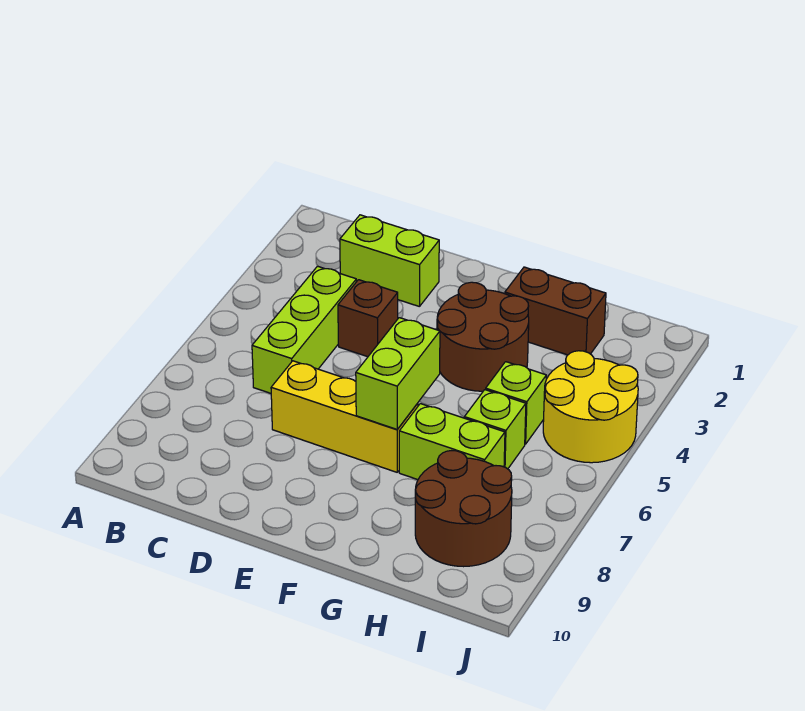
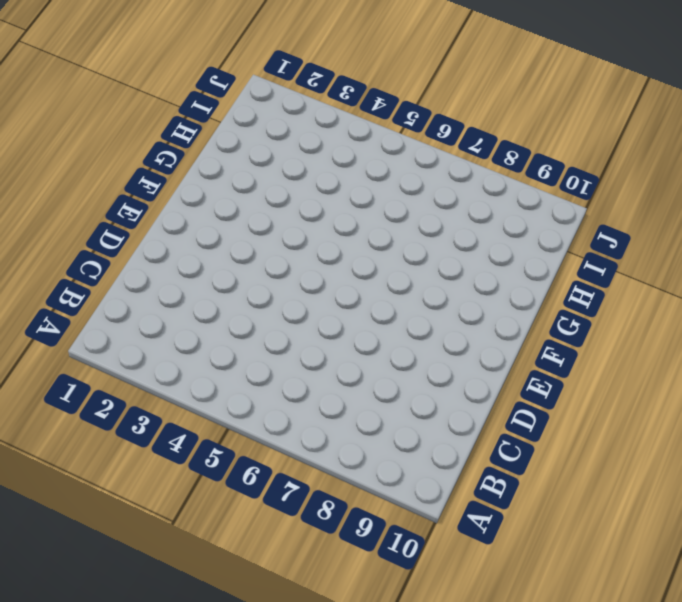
none -> lime 1x2 brick [340,215,439,307]
none -> lime 1x3 brick [252,266,356,393]
none -> brown 1x1 brick [338,280,398,357]

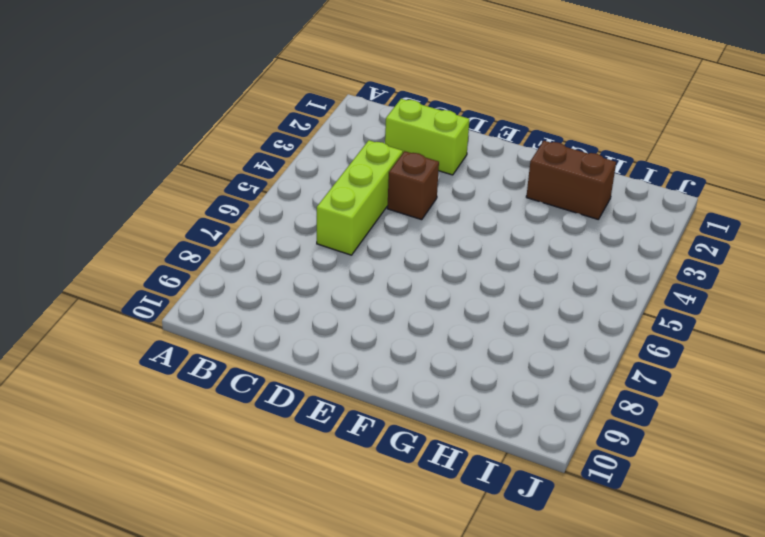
none -> yellow 1x3 brick [271,361,418,472]
none -> brown 2x2 round brick [437,282,529,391]
none -> lime 1x2 brick [399,404,505,480]

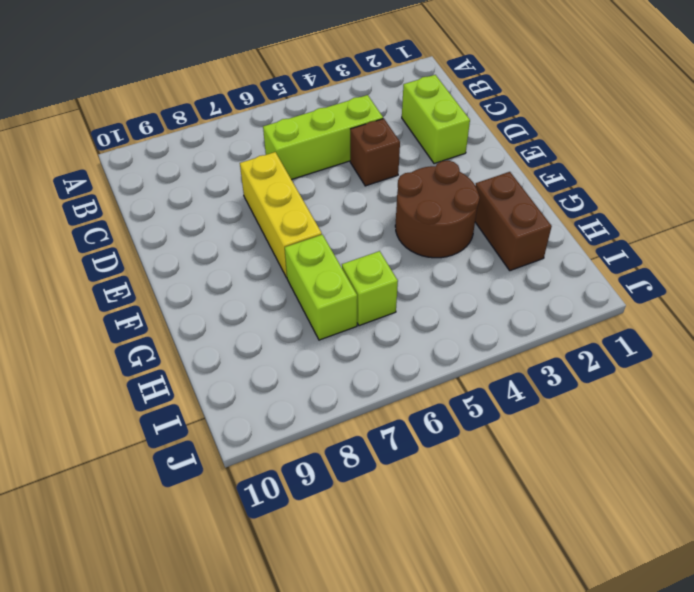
none -> lime 1x1 brick [486,362,546,444]
none -> brown 2x2 round brick [415,451,512,567]
none -> yellow 2x2 round brick [543,351,638,463]

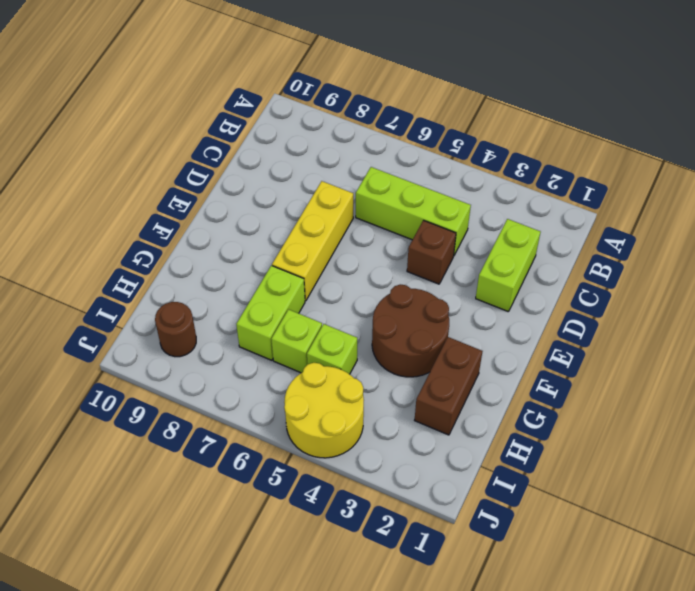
brown 1x1 round brick [155,302,196,357] -> brown 2x2 round brick [415,451,512,567]
none -> lime 1x2 brick [356,318,440,430]

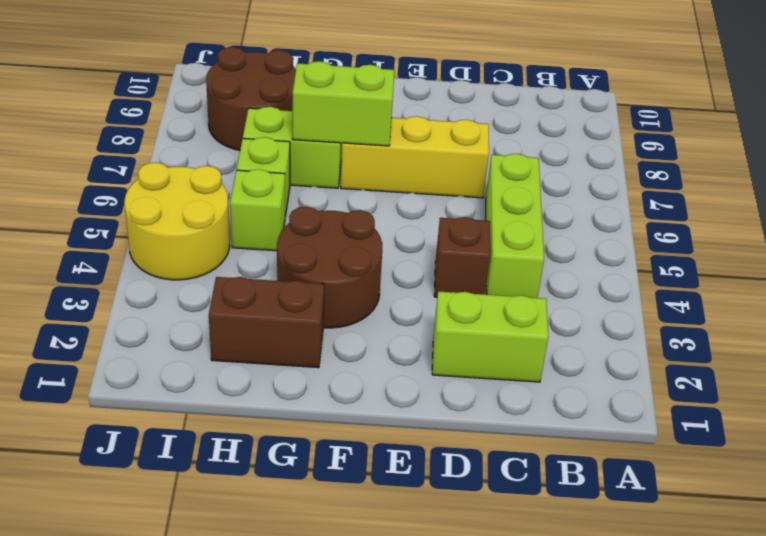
lime 1x2 brick [292,61,394,146] -> lime 1x2 brick turned to [356,318,440,430]

